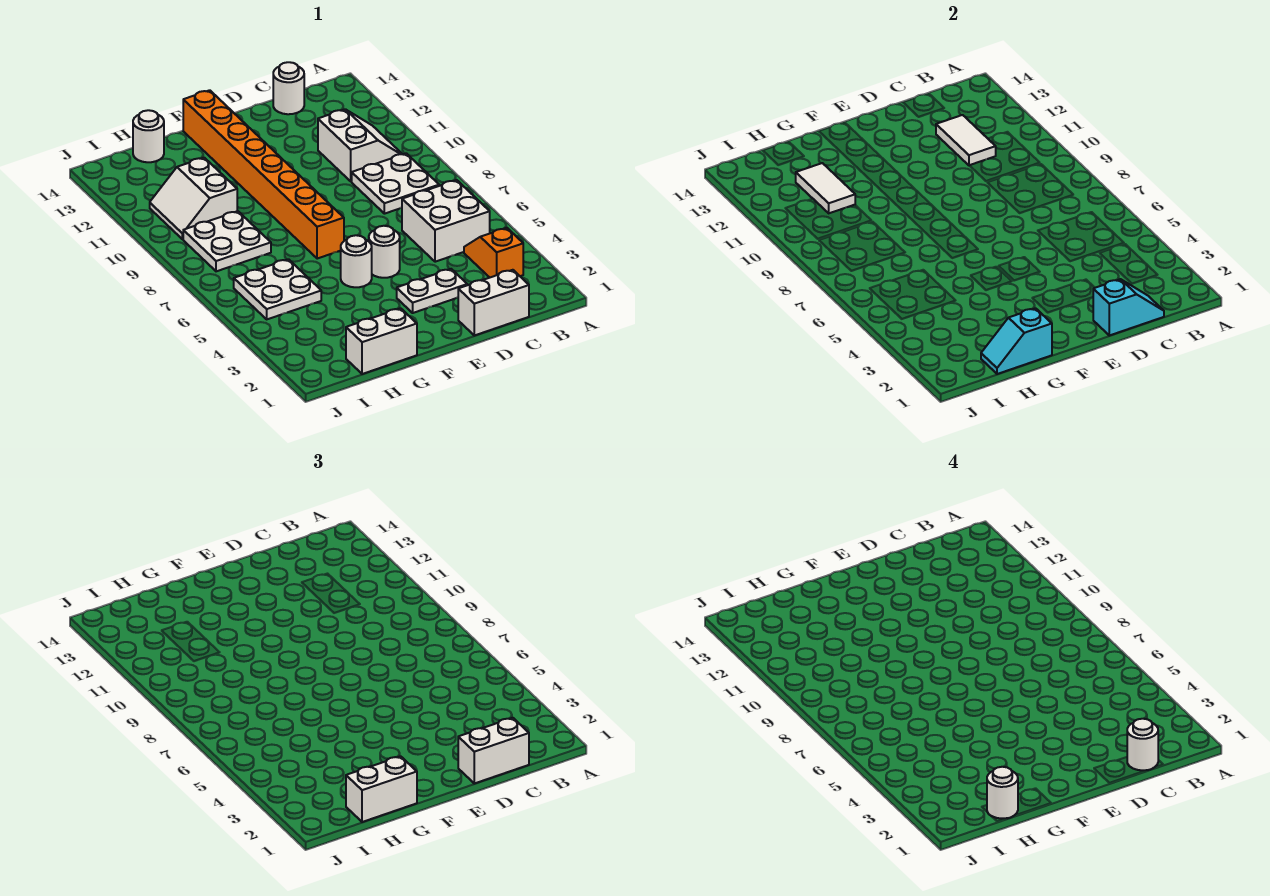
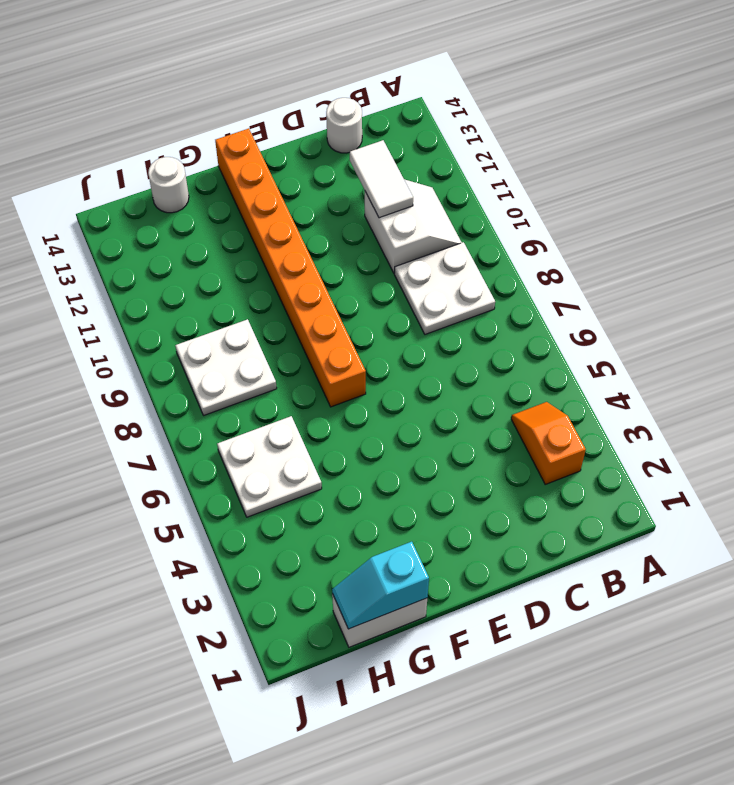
none -> white 2x2 brick [402,180,490,262]
none -> white 1x2 brick [458,270,529,335]
none -> white 1x2 plate [397,269,467,313]

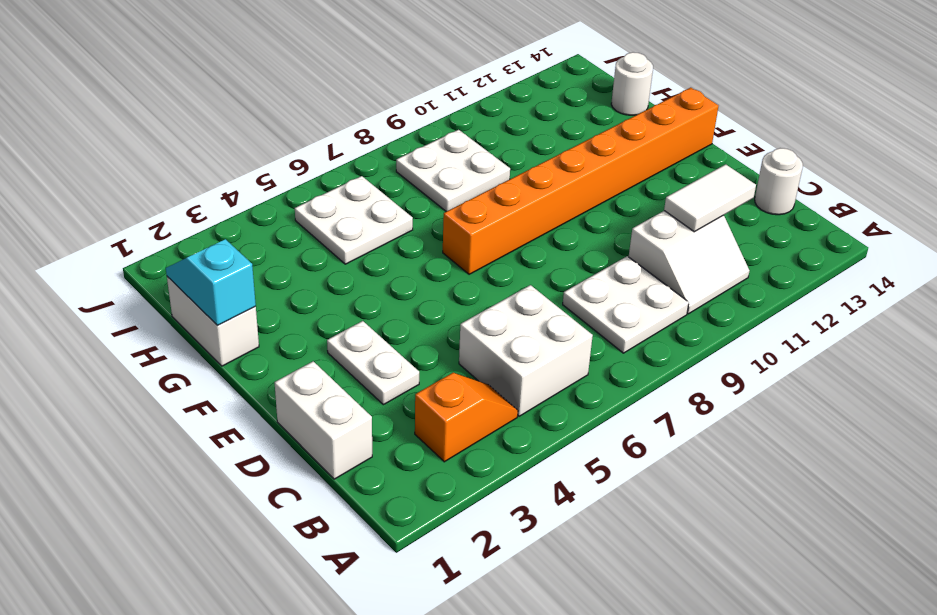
none -> white 1x1 round brick [369,226,400,278]
none -> white 1x1 round brick [341,235,372,287]
none -> white 2x2 slope [150,158,237,239]

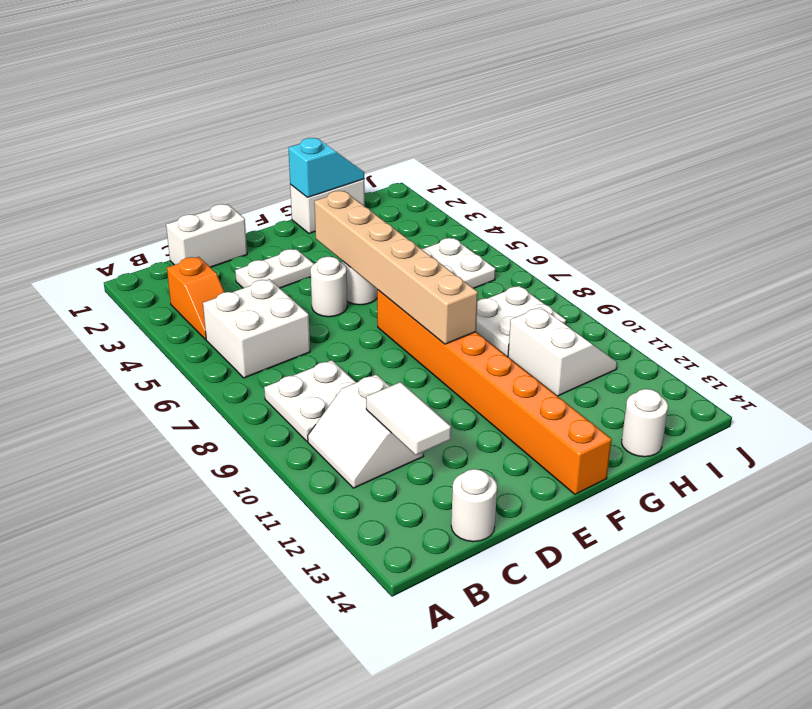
tan 1x6 brick [314,191,478,344] -> none
none -> cyan 1x2 slope [1093,279,1164,335]
none -> white 1x2 tile [796,163,855,213]
none -> white 1x2 brick [458,718,529,783]

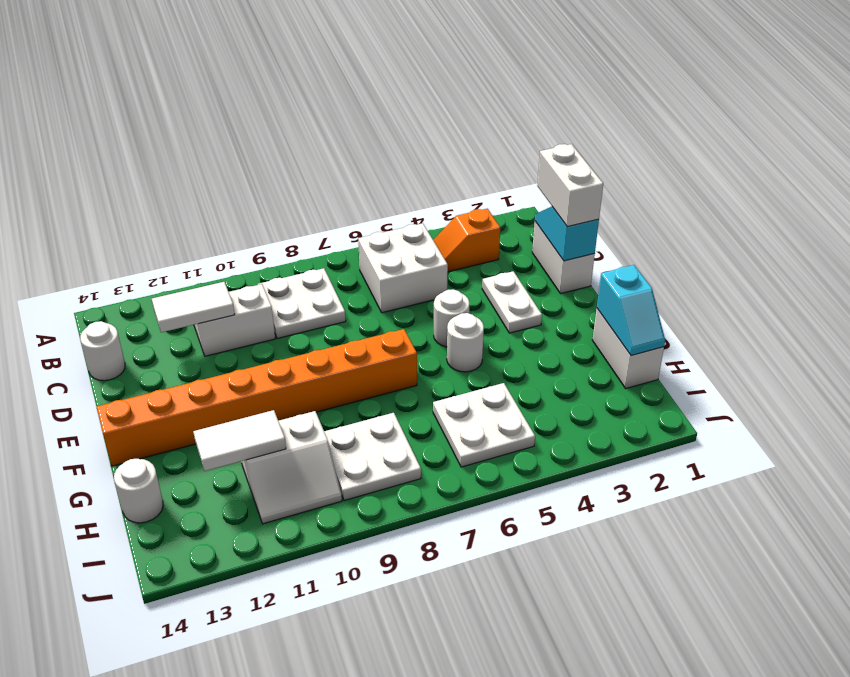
none -> white 1x2 brick [346,756,417,822]
none -> white 1x1 round brick [1127,719,1158,770]
none -> white 1x1 round brick [987,767,1018,819]

